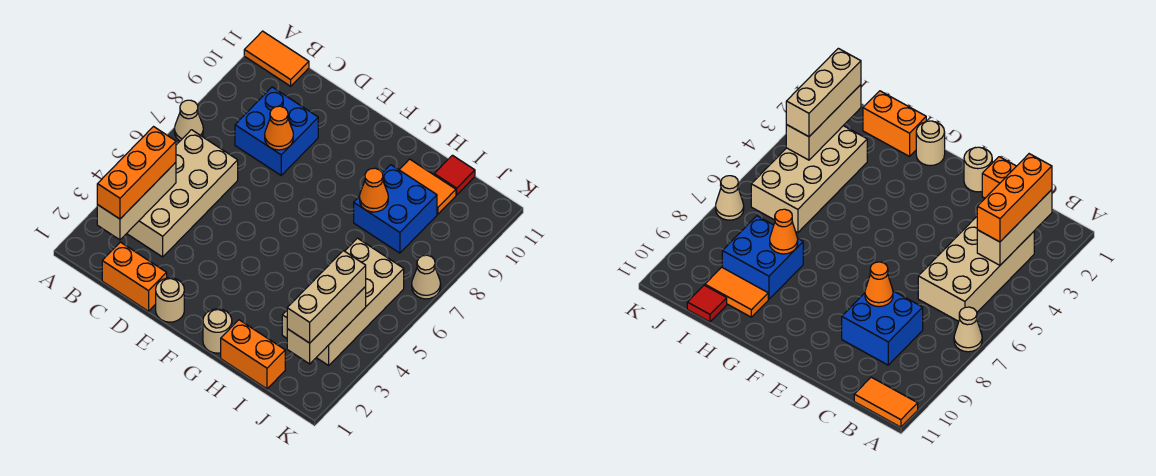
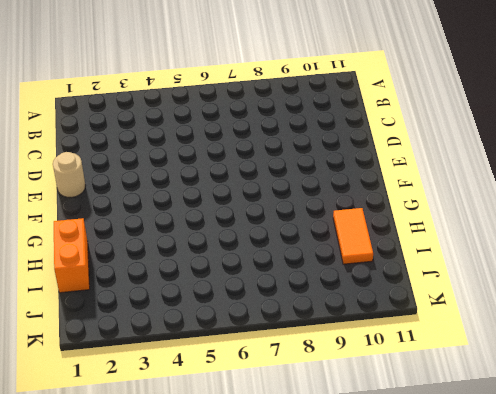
none -> tan 1x1 cone [174,100,203,141]
none -> orange 1x2 tile [244,31,309,86]
none -> tan 2x4 brick [127,130,238,257]

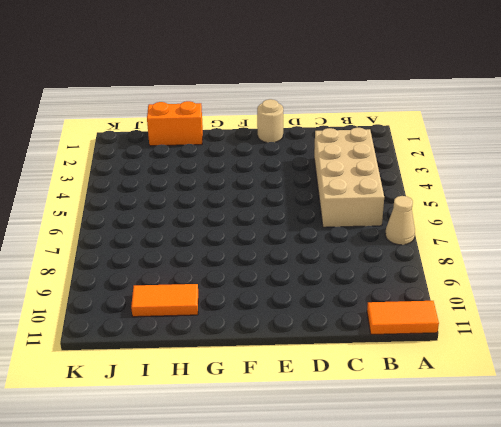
none -> orange 1x2 brick [102,242,167,311]
none -> blue 2x2 brick [235,87,318,175]
none -> tan 1x1 round brick [203,309,232,353]

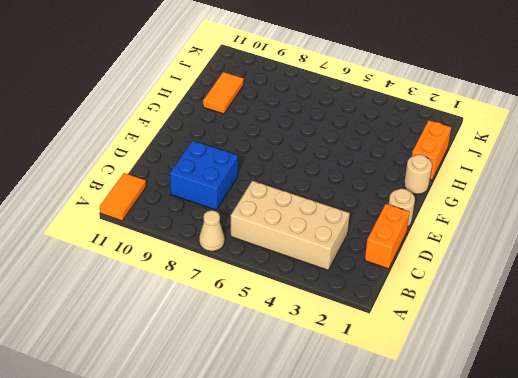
none -> blue 2x2 brick [354,165,437,253]
none -> tan 2x4 brick [282,238,404,365]
none -> red 1x1 tile [434,155,475,195]

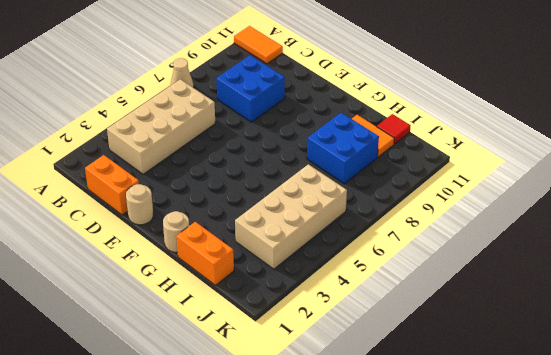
none -> tan 1x1 cone [412,255,441,299]
none -> tan 1x3 brick [97,162,176,240]
none -> orange 1x1 cone [265,106,293,150]

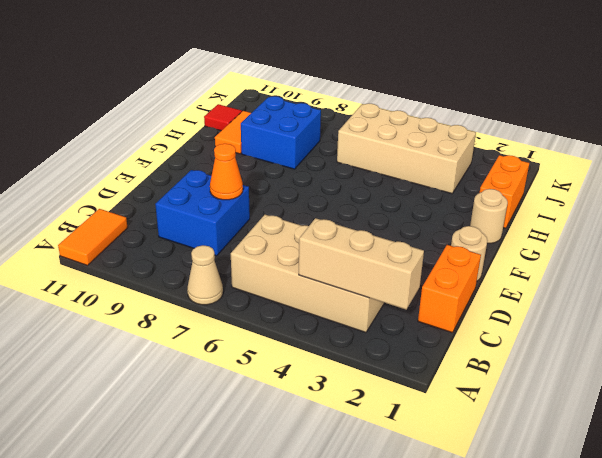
none -> tan 1x1 cone [412,255,441,299]
none -> orange 1x1 cone [359,168,388,212]
none -> tan 1x3 brick [287,287,366,364]

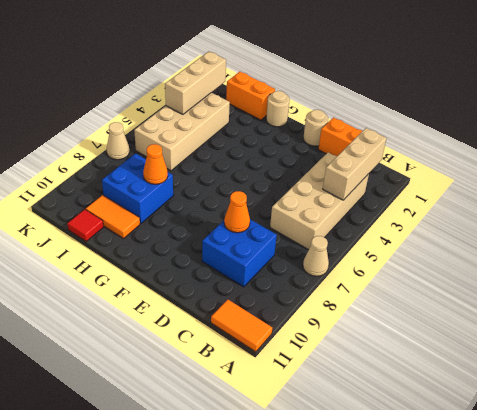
none -> orange 1x3 brick [97,127,176,219]
none -> tan 1x3 brick [287,251,366,343]

